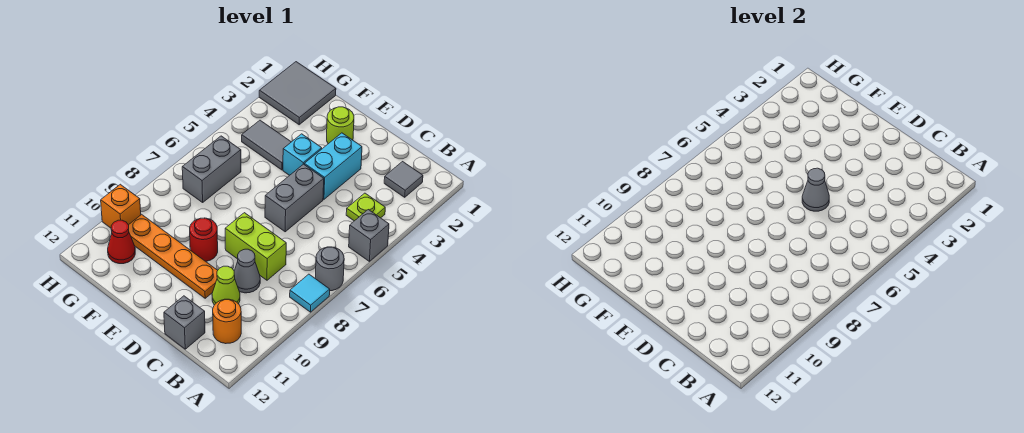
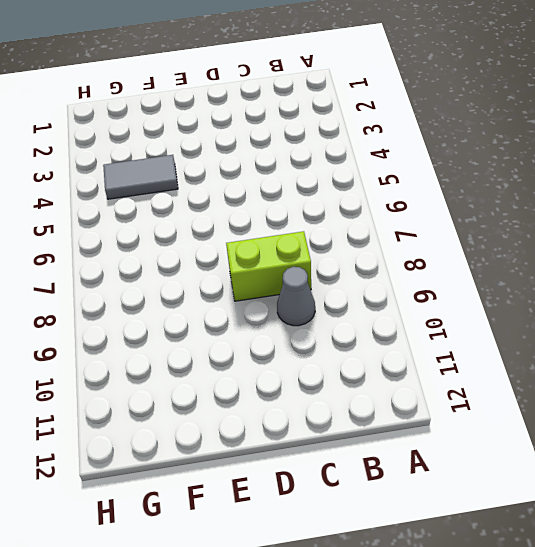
none -> grey 1x1 brick [349,210,389,261]
none -> grey 1x1 round brick [315,247,344,291]
none -> cyan 1x1 tile [290,274,330,312]

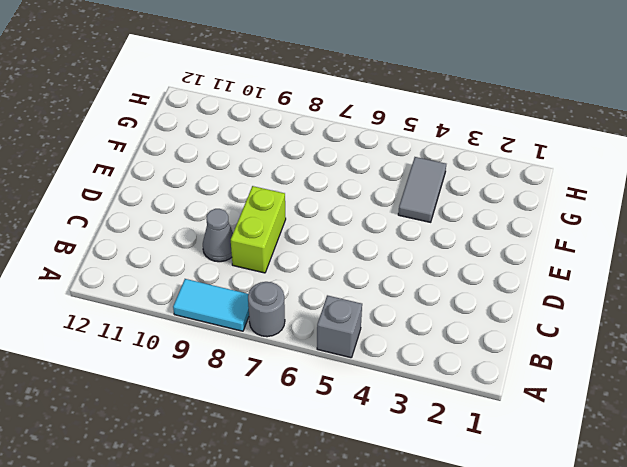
cyan 1x2 tile [173,279,249,331] -> cyan 1x1 tile [290,274,330,312]
none -> grey 1x1 tile [384,162,423,197]
none -> lime 1x1 plate [346,193,385,221]
none -> orange 1x1 round brick [213,299,241,344]

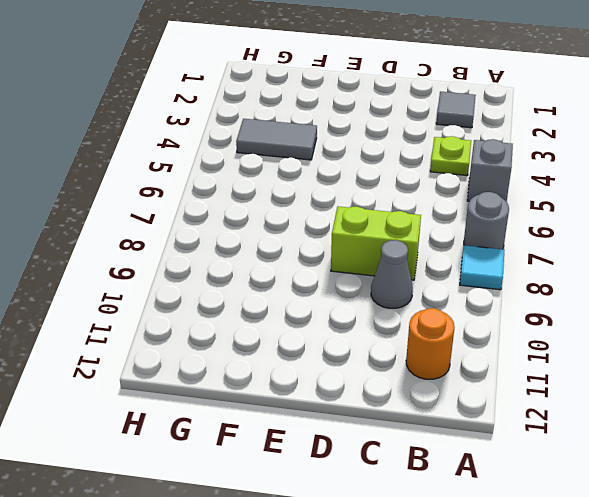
none -> lime 1x1 cone [212,266,240,305]
none -> grey 1x1 brick [164,296,205,349]
none -> cyan 1x2 brick [304,133,362,199]

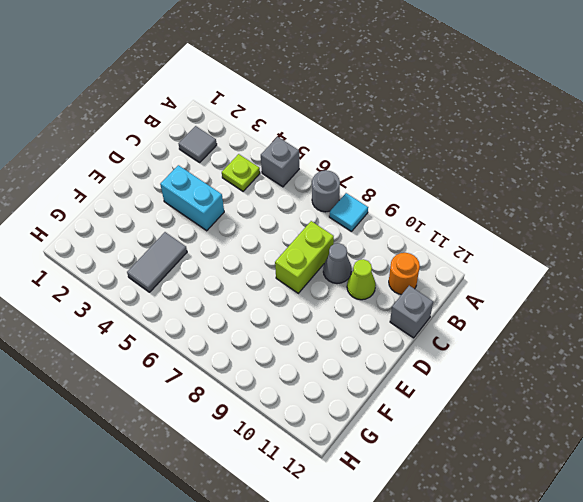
none -> grey 1x2 brick [265,164,324,232]
none -> orange 1x4 plate [129,214,218,298]
none -> lime 1x1 round brick [327,107,354,144]

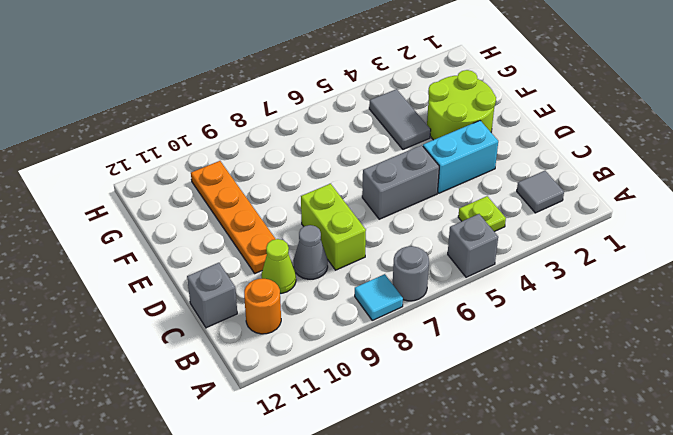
lime 2x2 round brick [427,70,496,140] -> lime 1x1 round brick [327,107,354,144]
none -> cyan 1x1 brick [283,134,322,175]
none -> red 1x1 round brick [190,218,218,261]
none -> grey 2x2 tile [259,62,336,125]

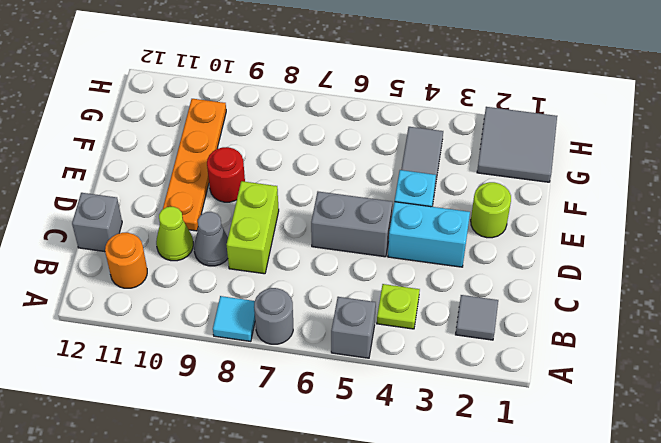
none -> grey 1x2 brick [182,136,241,202]
none -> red 1x1 cone [108,220,135,264]
none -> orange 1x1 brick [101,184,141,228]

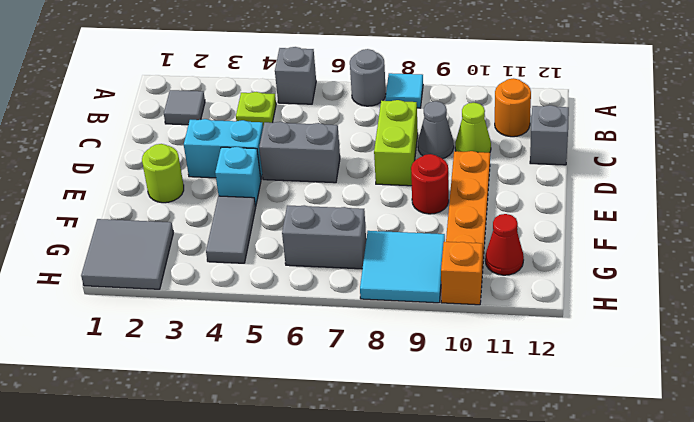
cyan 2x2 tile [360,231,445,303] -> none
none -> grey 1x1 cone [802,168,829,211]

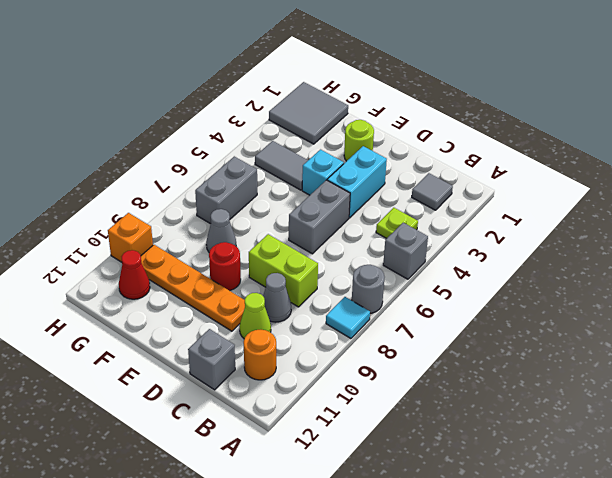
grey 1x1 cone [206,209,236,252] -> grey 1x1 cone moved to [802,168,829,211]

